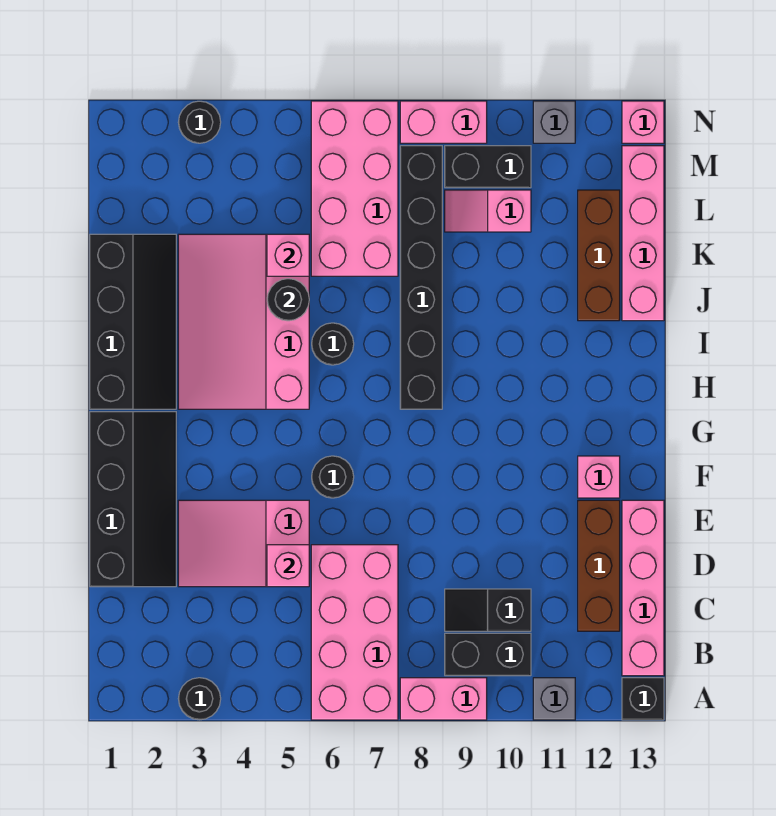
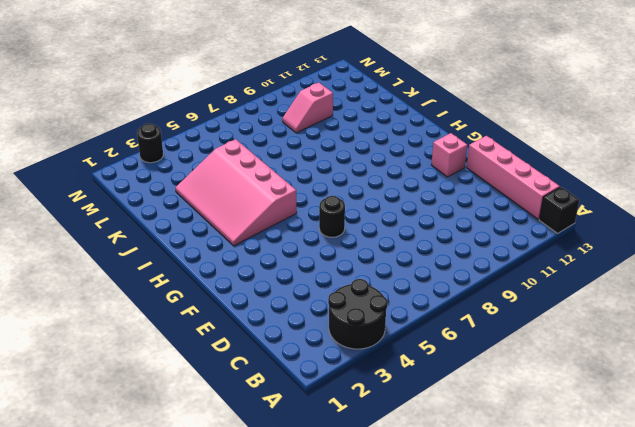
black 2x2 round brick [328,279,387,349] -> black 1x1 round brick [178,678,221,720]
none -> pink 2x4 brick [311,545,398,720]
none -> pink 1x2 brick [400,678,487,720]
none -> grey 1x1 brick [533,678,575,720]

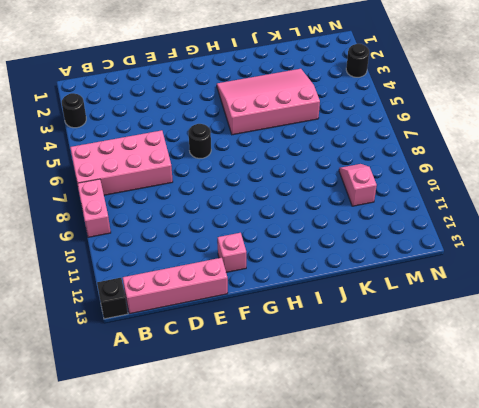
none -> grey 1x1 brick [533,678,575,720]
none -> black 1x2 brick [445,633,531,676]
none -> black 1x2 slope [445,589,531,631]

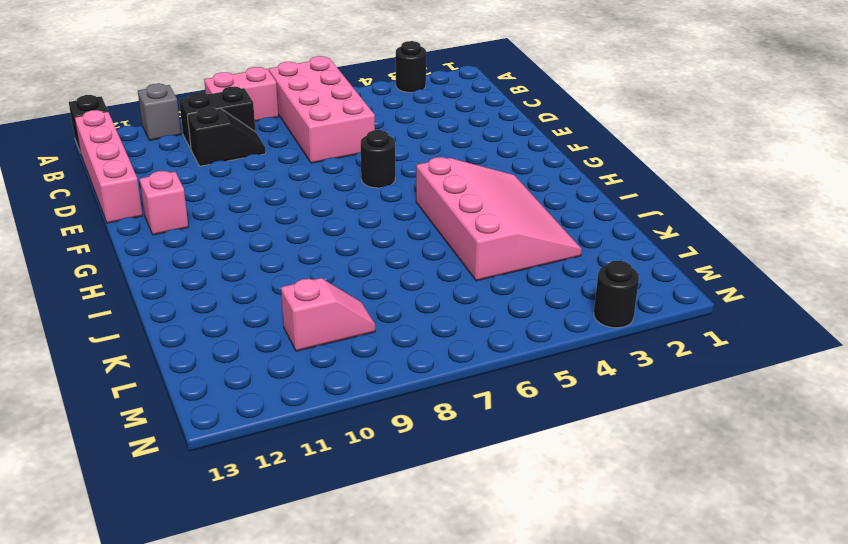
none -> brown 1x3 brick [578,500,620,631]
none -> black 2x4 slope [90,412,176,587]
none -> pink 2x3 slope [178,500,309,587]

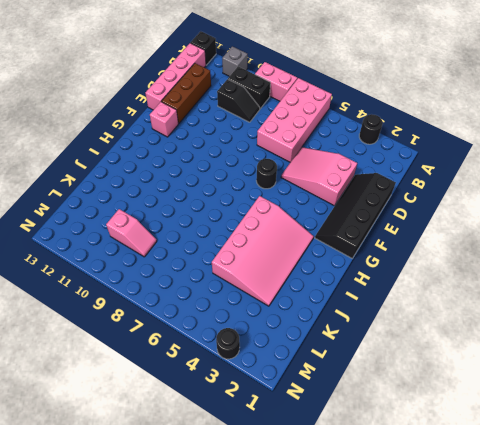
pink 2x3 slope [281,147,357,206] -> pink 2x3 slope turned to [178,500,309,587]
none -> black 2x4 slope [90,234,176,409]
none -> black 1x6 brick [400,146,442,409]
none -> black 1x1 round brick [312,323,354,365]

